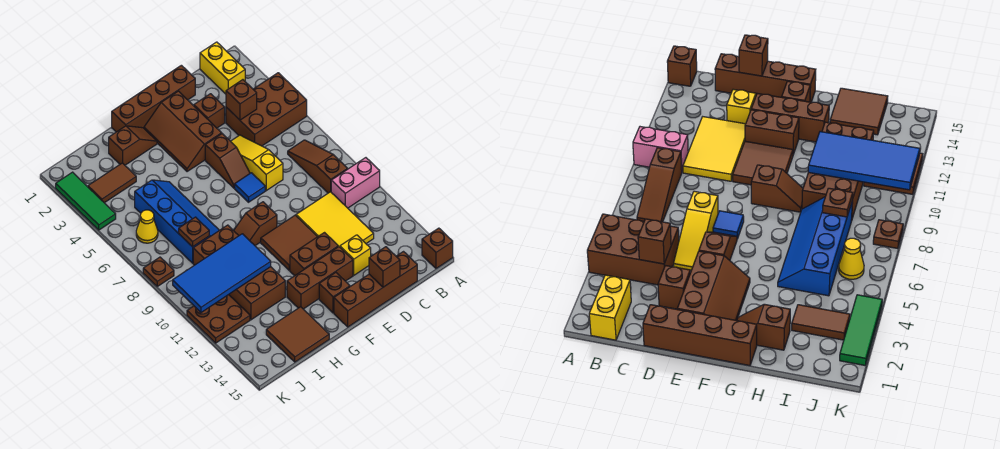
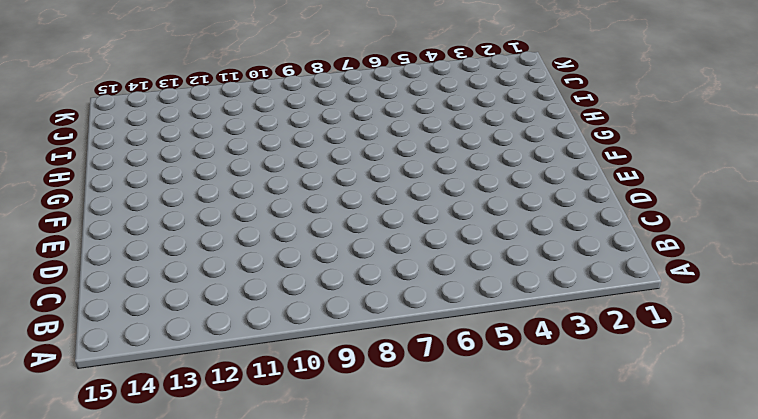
none -> brown 2x3 brick [226,73,307,146]
none -> pink 1x2 brick [331,158,380,208]
none -> brown 1x1 brick [422,228,453,268]
none -> yellow 1x2 brick [200,42,245,94]

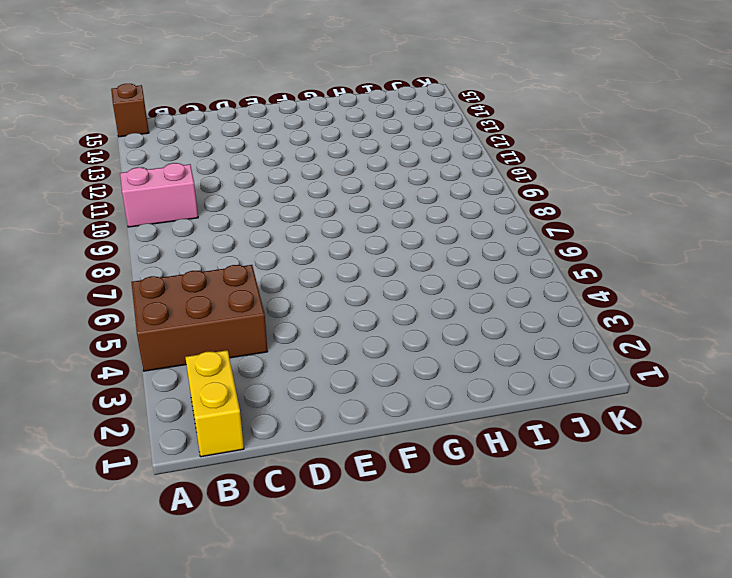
none -> brown 1x3 slope [288,140,347,193]
none -> yellow 2x3 tile [296,192,374,247]
none -> brown 1x4 brick [334,252,417,327]
none -> brown 1x4 brick [112,65,195,132]

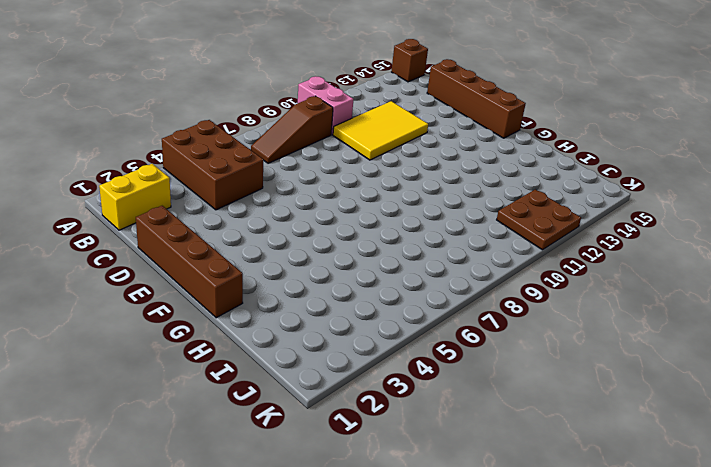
none -> brown 1x1 brick [194,94,225,128]
none -> yellow 1x3 slope [231,135,283,191]
none -> yellow 1x1 brick [340,235,371,275]
none -> brown 2x3 slope [144,91,222,172]

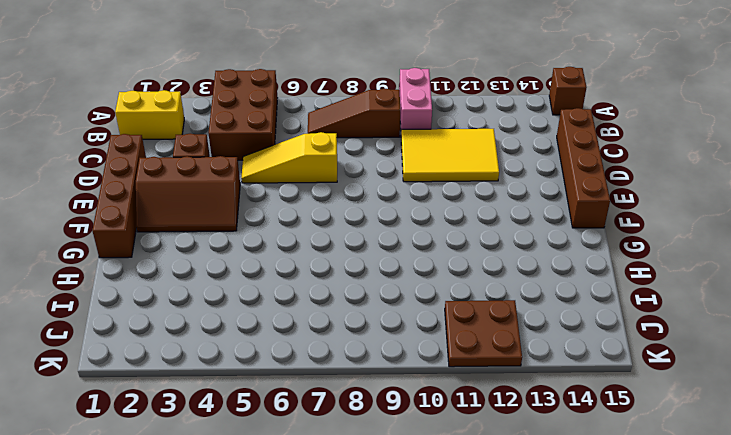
none -> yellow 1x1 brick [340,235,371,275]
none -> brown 1x2 slope [205,134,250,188]
none -> blue 1x1 tile [235,173,265,202]
none -> brown 2x2 tile [261,215,317,270]

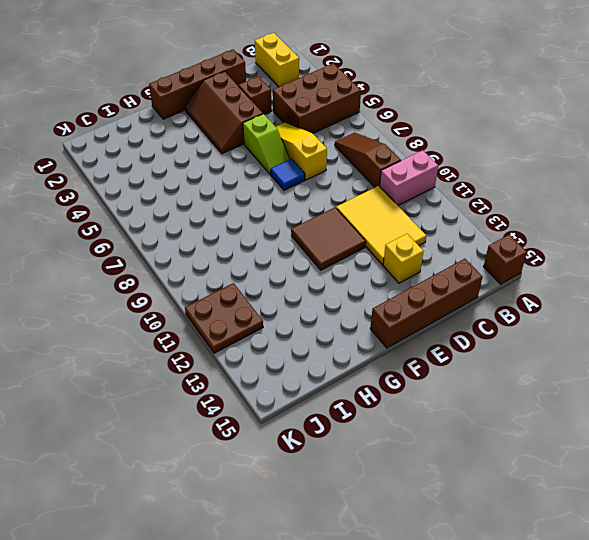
lime 1x2 slope [243,114,290,175] -> brown 1x2 slope [205,134,250,188]
none -> brown 1x2 brick [290,233,338,276]
none -> brown 1x3 brick [287,247,353,309]
none -> brown 1x2 slope [234,202,277,246]
none -> brown 1x1 brick [319,273,350,313]

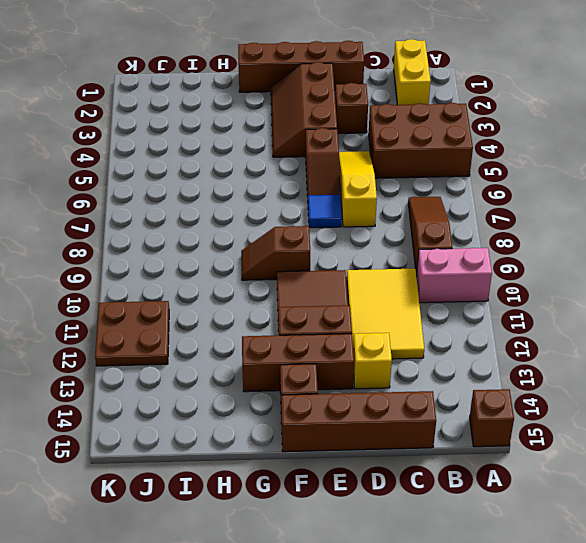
none -> brown 1x2 slope [109,126,157,165]
none -> blue 2x4 slope [135,180,219,263]
none -> brown 2x4 brick [193,225,285,320]
none -> brown 2x2 tile [266,307,329,362]

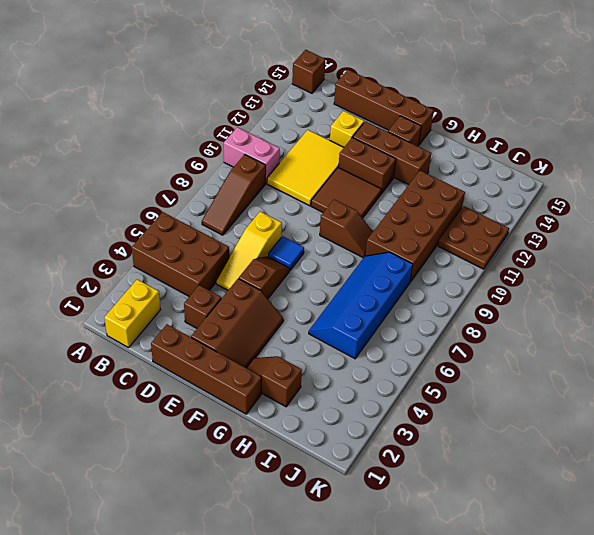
none -> brown 2x2 tile [266,307,329,362]
none -> brown 1x2 tile [88,163,136,203]
none -> yellow 1x1 cone [136,210,158,243]
none -> green 1x3 tile [56,172,116,230]

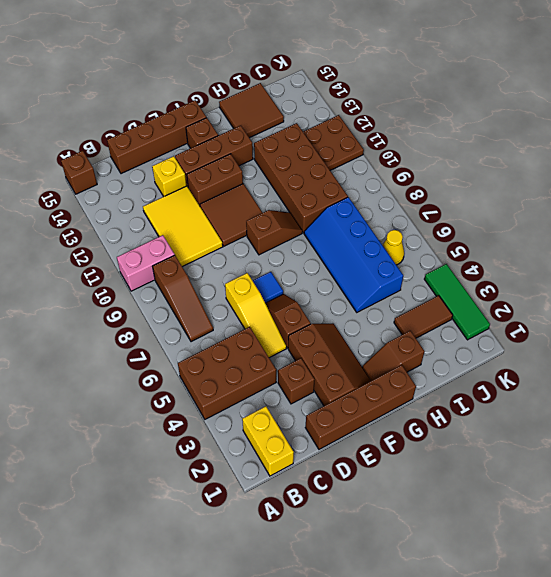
none -> brown 1x1 plate [143,257,174,286]
none -> brown 1x1 brick [226,80,257,120]
none -> brown 1x1 brick [369,247,400,287]
none -> blue 2x4 tile [173,234,271,312]

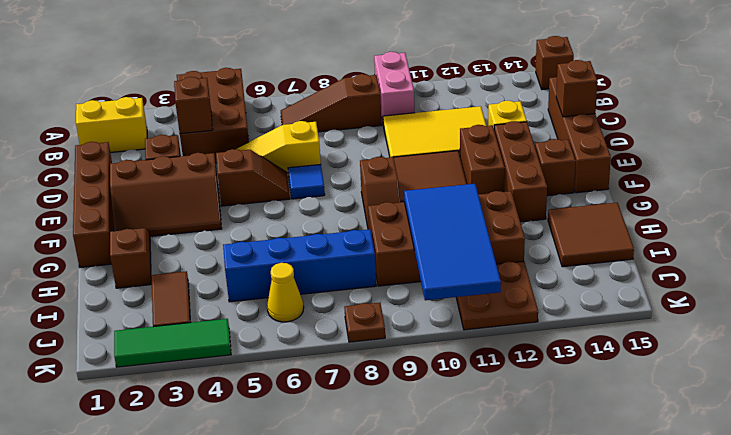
none -> brown 1x1 plate [179,217,209,247]

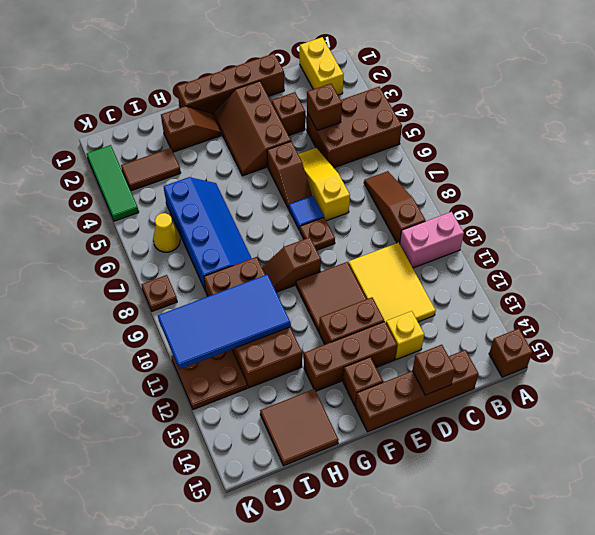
brown 1x1 plate [300,218,335,250] -> brown 1x1 plate moved to [179,217,209,247]

